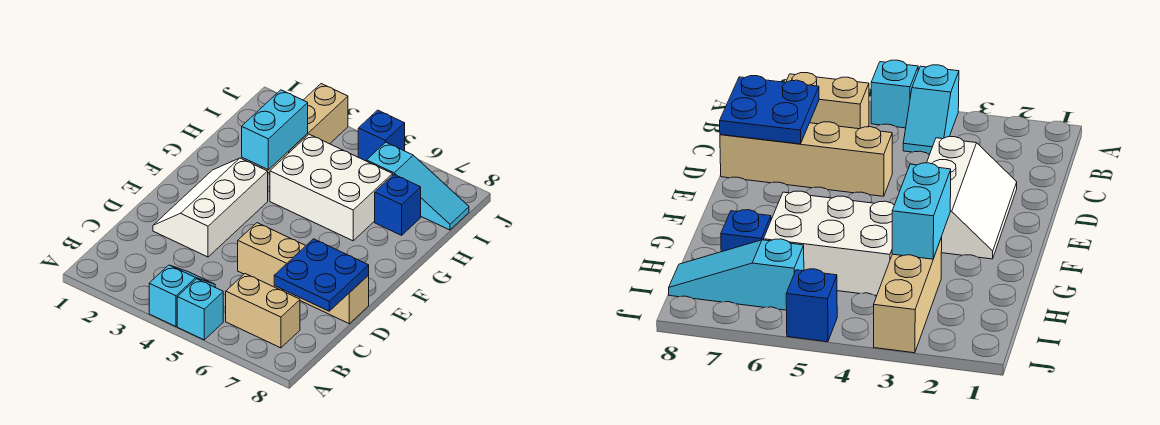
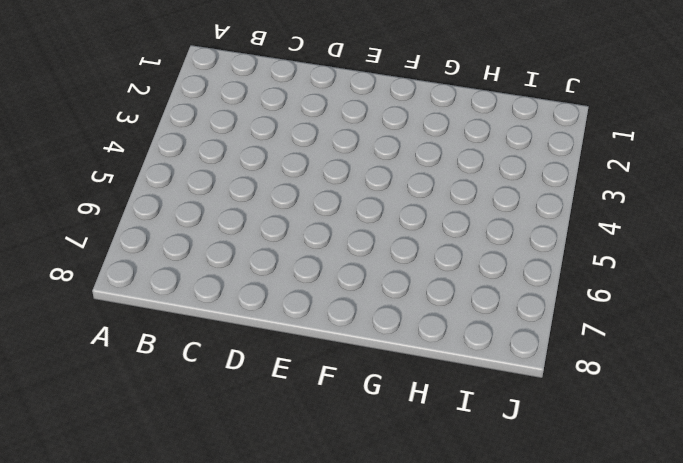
none -> cyan 1x2 slope [149,265,215,326]
none -> cyan 1x1 brick [177,279,223,340]
none -> tan 1x2 brick [226,274,300,348]

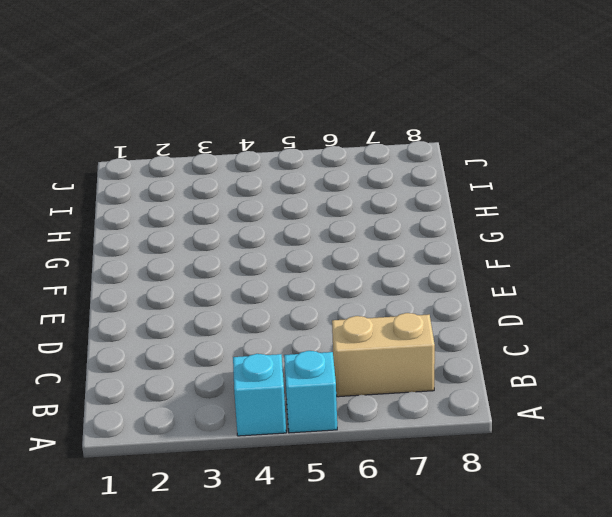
none -> white 2x3 slope [153,158,268,257]
none -> tan 1x4 brick [238,223,369,324]
none -> white 2x3 brick [270,134,393,241]

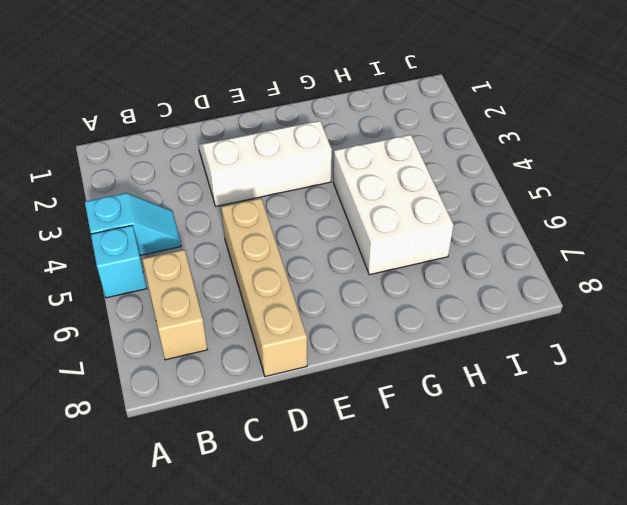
none -> tan 1x3 brick [262,84,348,173]
none -> blue 1x1 brick [375,175,421,235]
none -> cyan 1x3 slope [367,142,469,230]

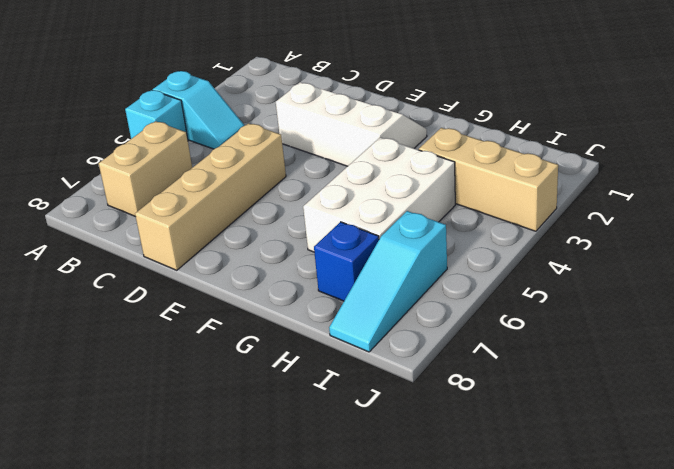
none -> blue 1x1 brick [358,110,405,161]
none -> blue 2x2 plate [274,239,369,311]
none -> cyan 1x2 brick [242,90,308,170]

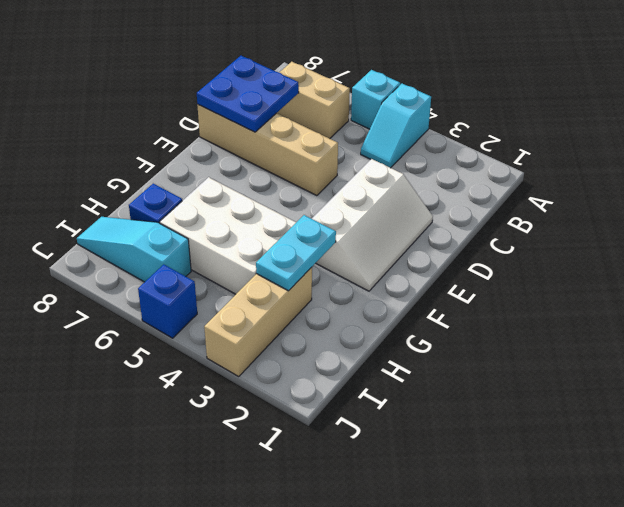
cyan 1x2 plate [256,215,336,291] -> cyan 1x2 brick [242,90,308,170]

